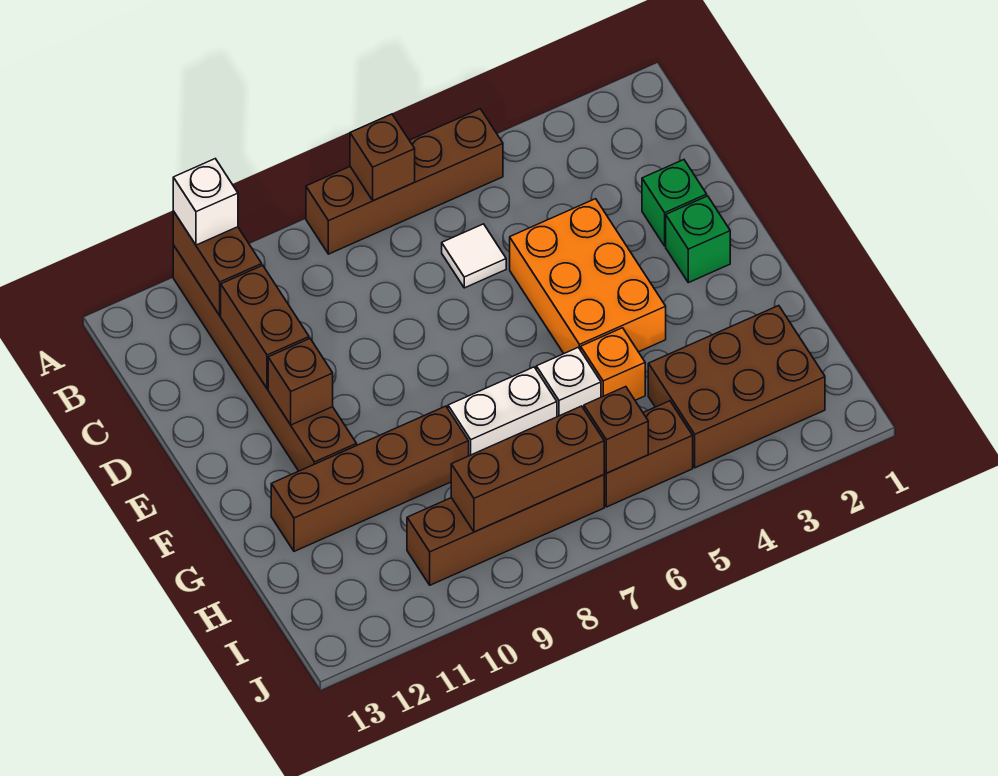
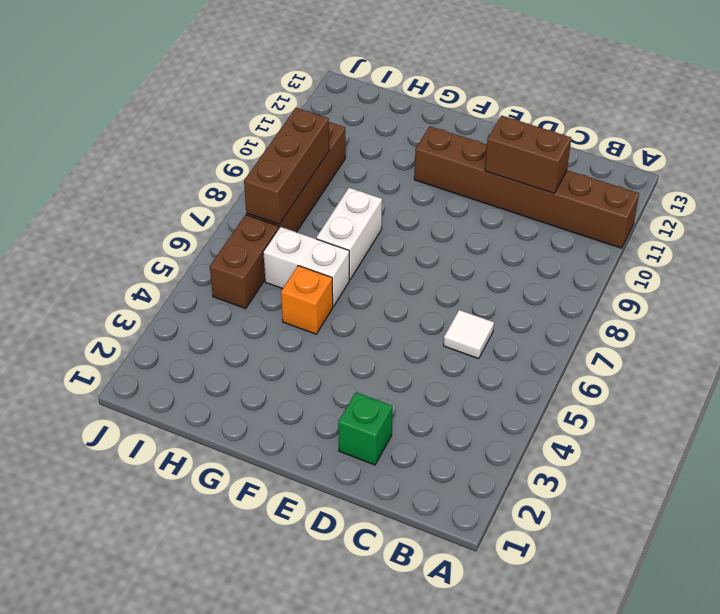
white 1x2 brick [263,227,349,307] -> white 1x1 brick [536,347,601,417]
none -> brown 1x4 brick [306,109,503,254]
none -> orange 2x3 brick [510,199,666,353]
none -> green 1x1 brick [666,196,730,283]

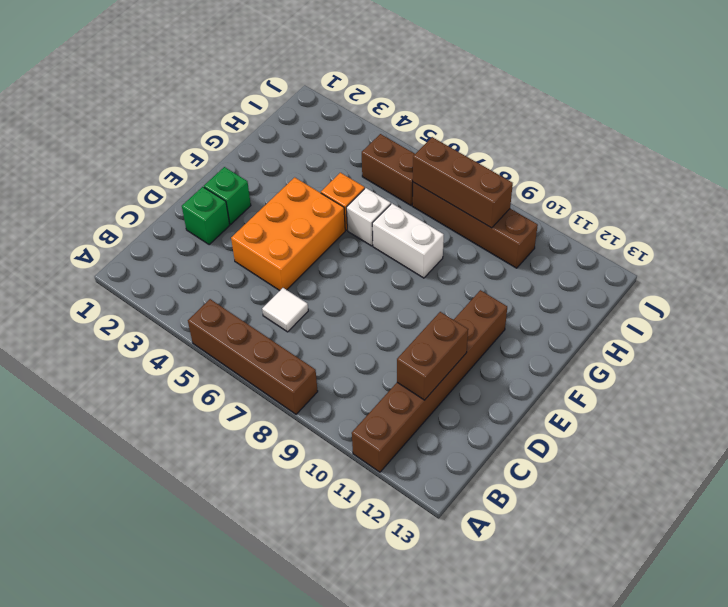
none -> brown 1x4 brick [271,406,469,551]
none -> brown 2x3 brick [648,306,825,468]
none -> brown 1x1 brick [350,114,415,201]

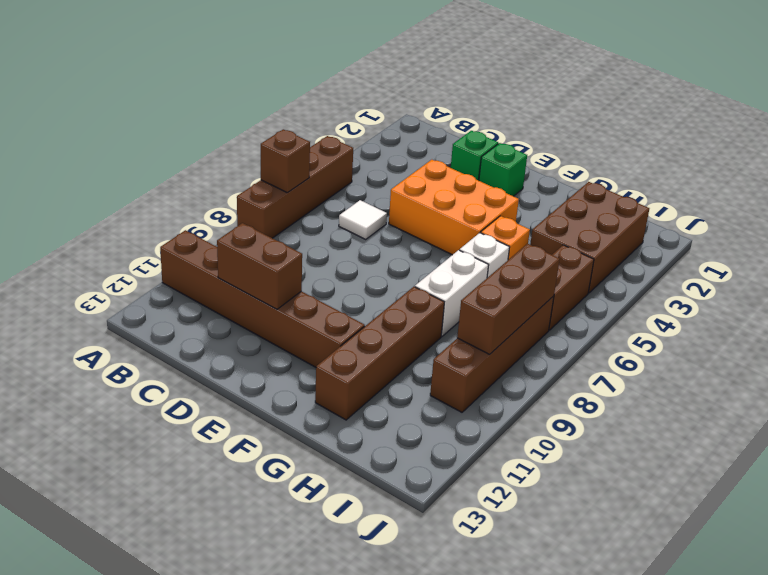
none -> brown 1x2 brick [173,211,262,315]
none -> brown 1x1 brick [268,339,333,425]
none -> brown 1x1 brick [584,387,648,473]

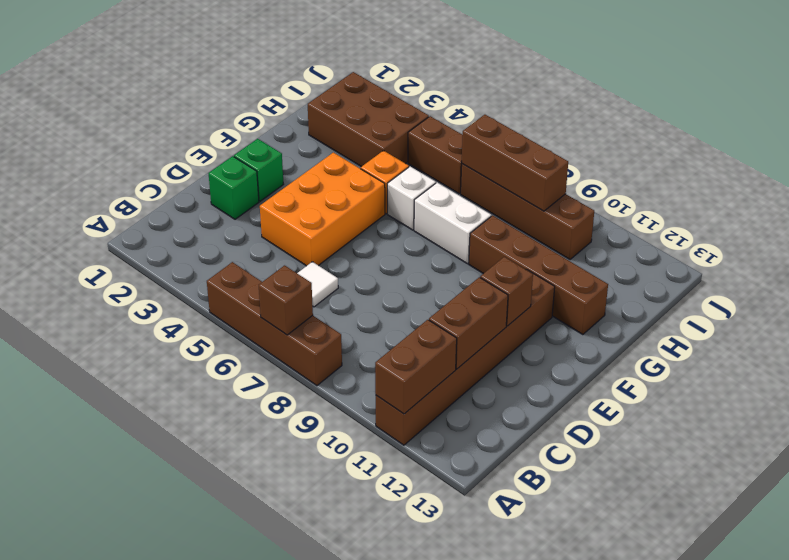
none -> brown 1x1 brick [584,387,648,473]
none -> white 1x1 brick [173,159,238,245]

